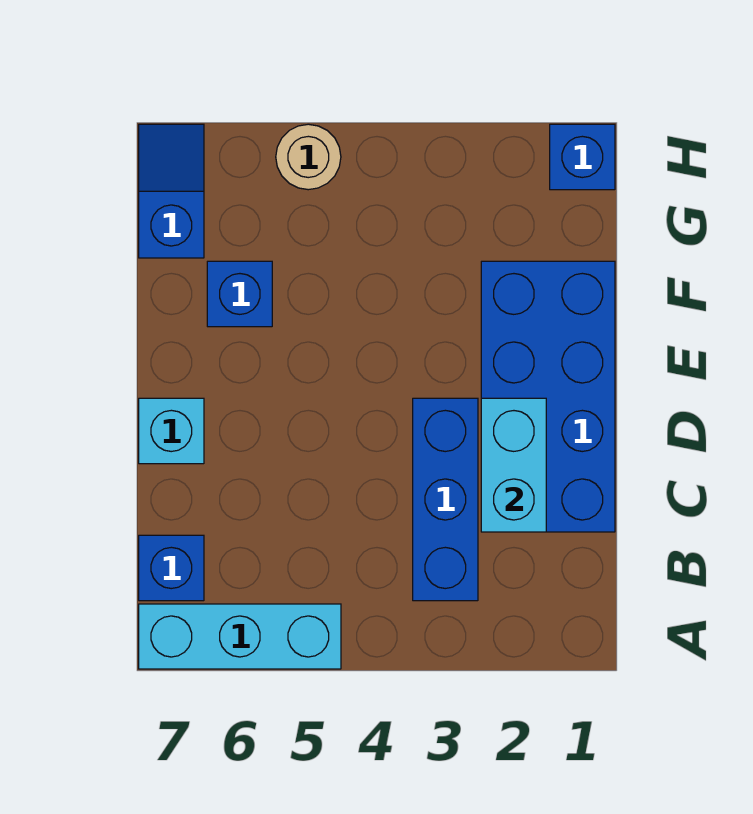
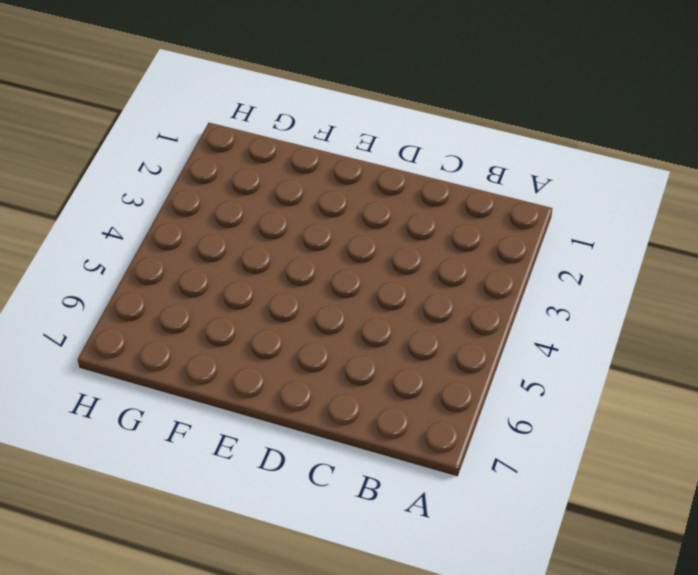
none -> cyan 1x3 brick [139,604,341,669]
none -> blue 1x3 brick [413,398,478,601]

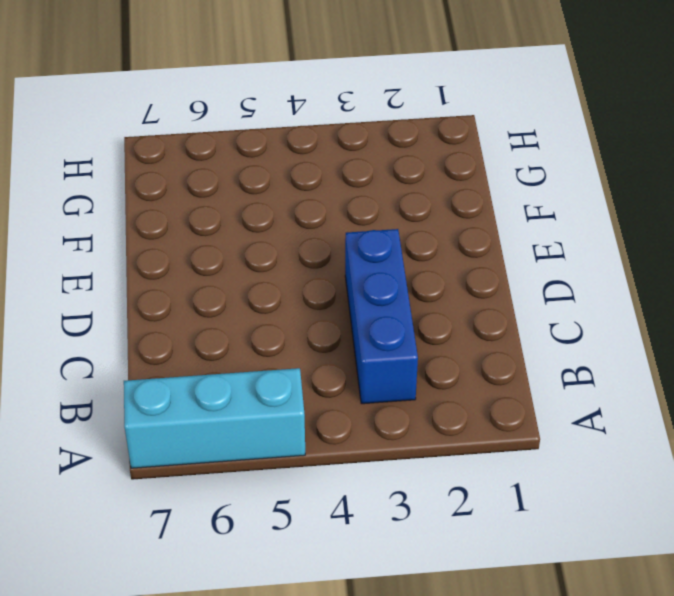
none -> blue 1x1 brick [139,535,204,601]
none -> blue 2x4 brick [481,261,615,532]

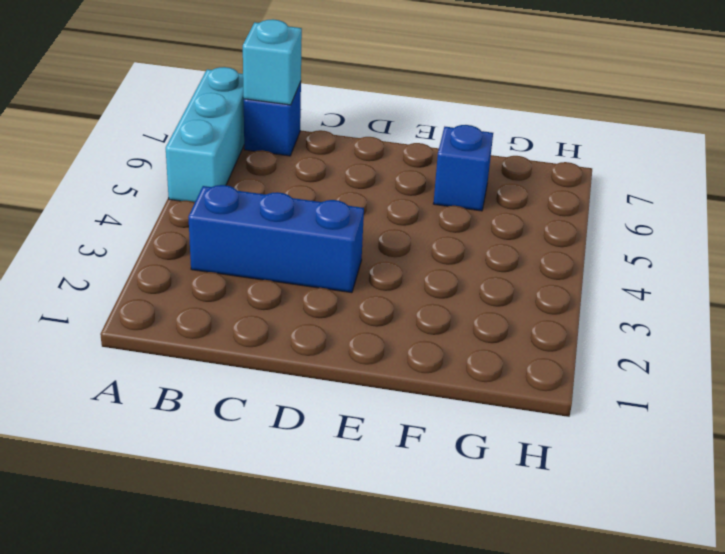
cyan 1x1 brick [243,19,302,105] -> cyan 1x1 brick moved to [139,398,204,464]
none -> blue 2x4 brick [481,261,615,532]
none -> blue 1x2 slope [139,124,204,258]

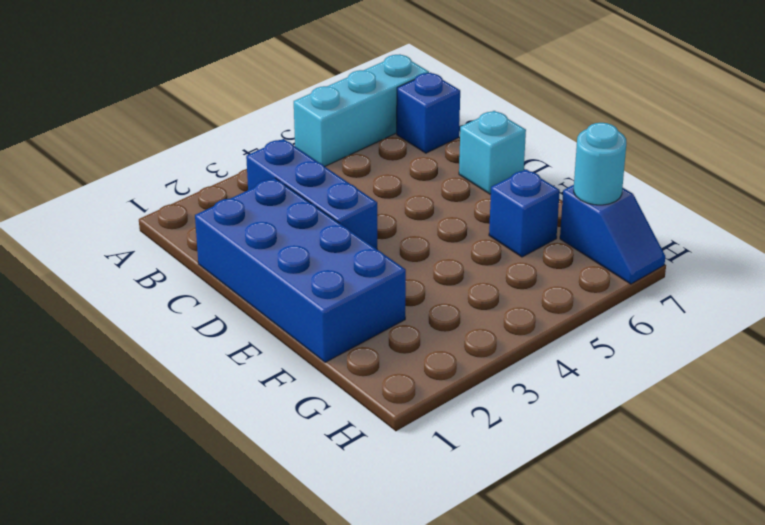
cyan 1x1 round brick [574,123,626,205] -> none
none -> blue 1x1 brick [550,124,615,190]
none -> tan 1x1 round brick [276,124,341,190]

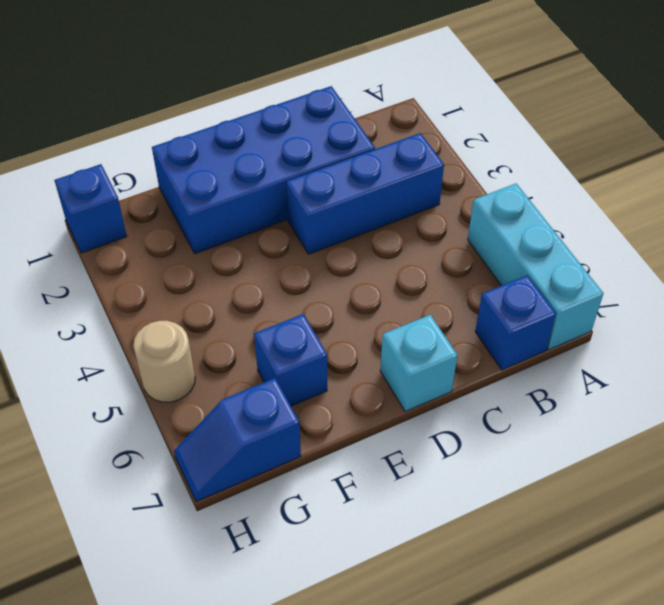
none -> cyan 1x2 brick [481,398,546,532]

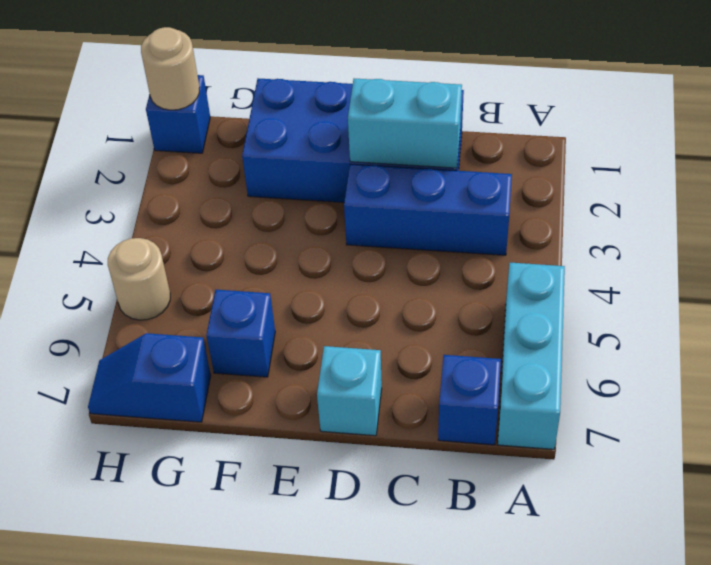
tan 1x1 round brick [141,27,199,110] -> none

